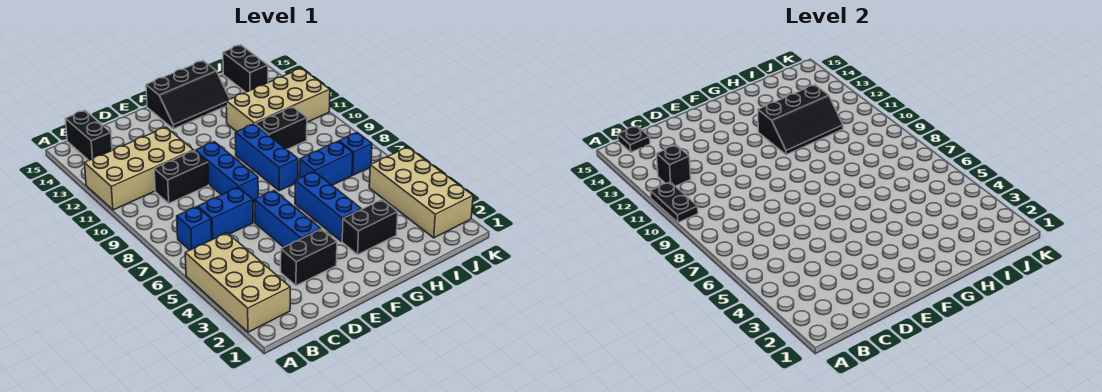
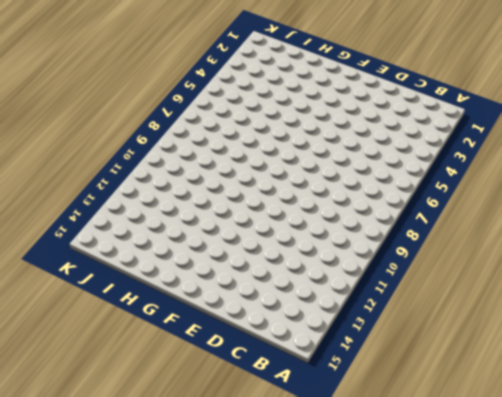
none -> tan 2x4 brick [185,233,290,332]
none -> tan 2x4 brick [84,127,194,210]
none -> blue 1x1 brick [177,207,212,250]

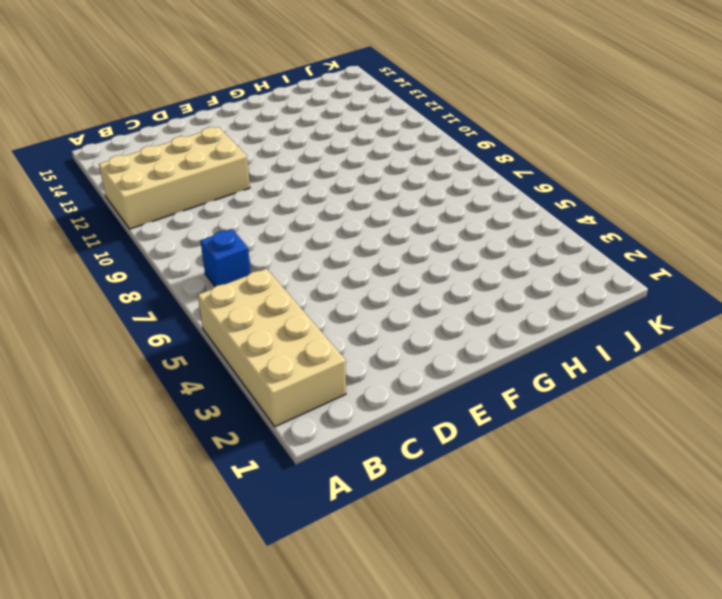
none -> black 1x2 brick [65,110,112,160]
none -> blue 1x2 brick [198,187,253,240]
none -> black 1x2 brick [154,151,209,203]

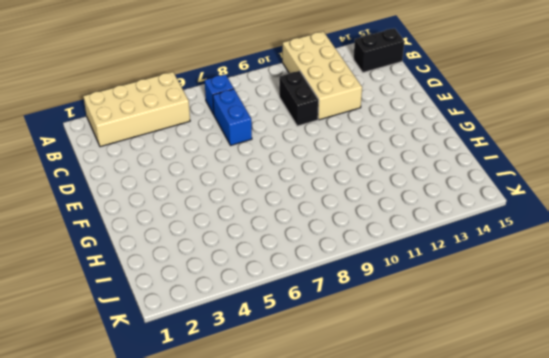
none -> black 1x2 brick [281,229,337,286]
none -> blue 1x3 brick [255,191,320,247]
none -> blue 1x3 brick [195,142,258,203]

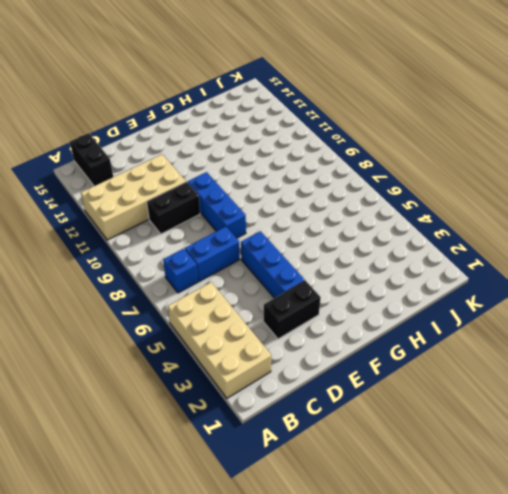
none -> black 2x3 slope [146,61,230,129]
none -> black 1x2 brick [342,200,398,254]
none -> blue 1x3 brick [295,172,361,241]

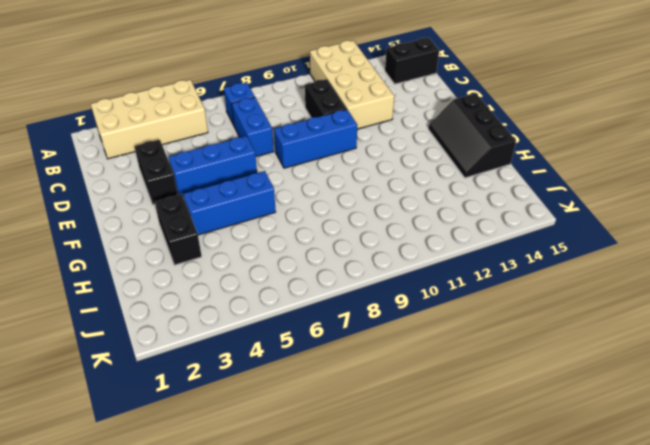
none -> blue 1x3 brick [235,124,298,191]
none -> blue 1x2 brick [300,141,353,185]
none -> black 1x2 brick [255,107,307,149]

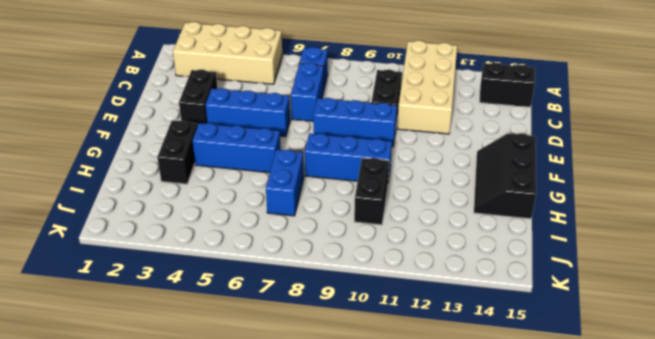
none -> tan 2x4 brick [226,68,330,132]
none -> tan 2x4 brick [369,147,473,238]
none -> blue 1x1 brick [339,133,372,175]

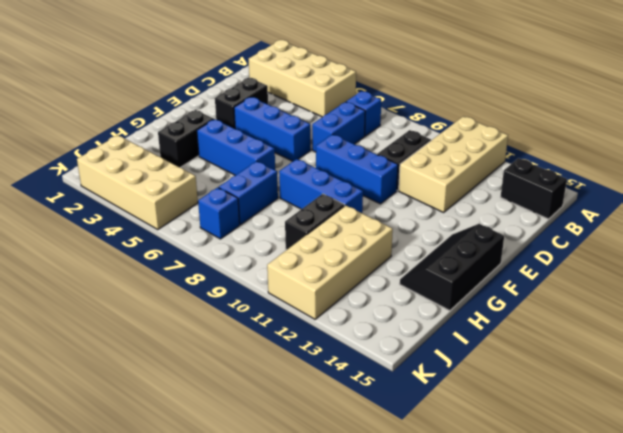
none -> black 1x2 brick [223,45,268,92]
none -> black 1x2 plate [650,182,698,223]
none -> black 1x1 brick [657,145,691,186]

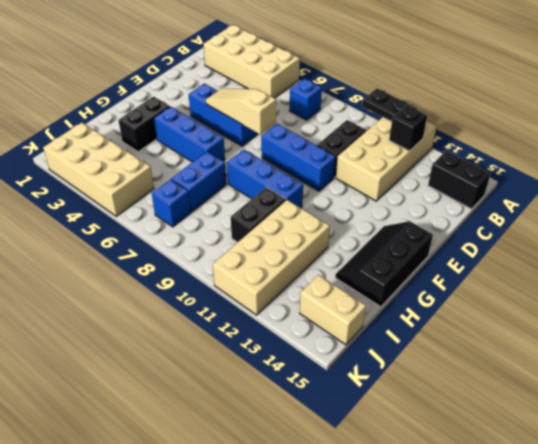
tan 1x3 slope [206,88,276,135] -> none
tan 1x2 brick [300,275,366,345] -> black 1x2 brick [223,45,268,92]
none -> blue 1x2 brick [198,187,253,240]
none -> black 1x2 brick [281,229,337,286]
none -> black 1x1 plate [618,126,650,152]

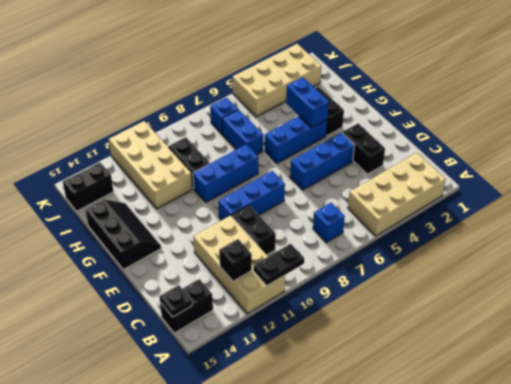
blue 1x2 brick [286,77,329,128] -> blue 1x2 brick moved to [198,187,253,240]
none -> black 2x3 slope [758,85,843,155]

